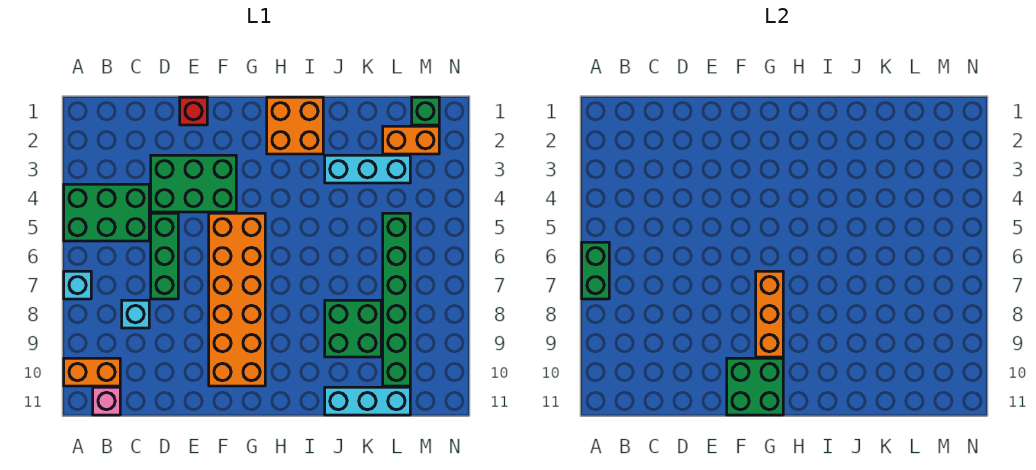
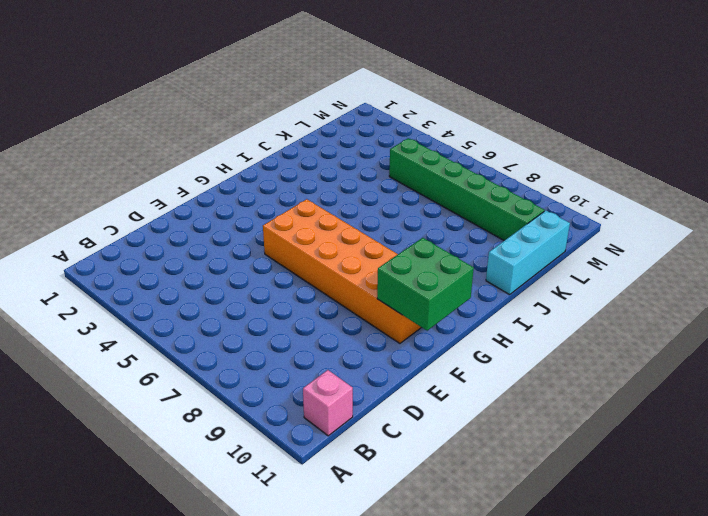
none -> green 2x3 brick [64,184,149,241]
none -> cyan 1x1 brick [64,271,91,299]
none -> orange 1x2 brick [64,358,120,386]

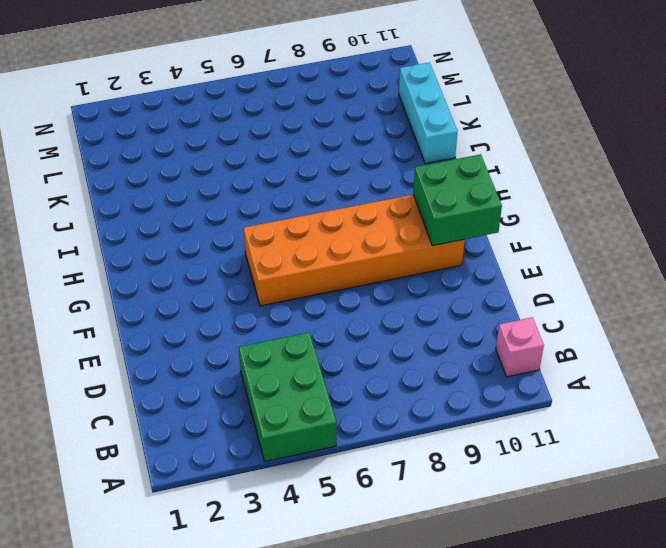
none -> cyan 1x1 brick [64,271,91,299]
none -> orange 1x2 brick [64,358,120,386]
none -> cyan 1x1 brick [122,300,149,328]

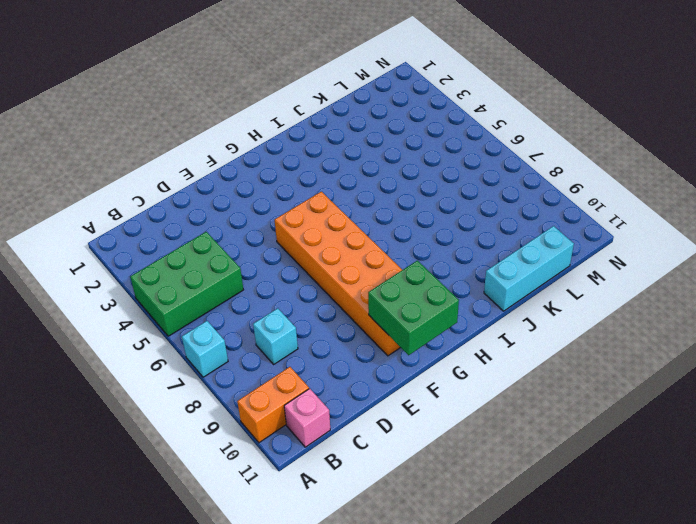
none -> green 2x3 brick [151,155,236,212]
none -> green 1x3 brick [151,213,178,299]
none -> red 1x1 brick [180,97,207,125]

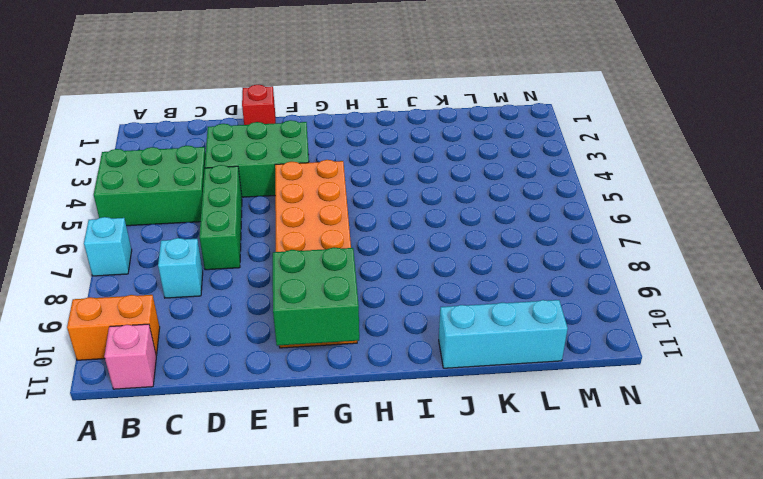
none -> orange 2x2 brick [267,97,323,154]
none -> cyan 1x3 brick [325,155,410,183]
none -> green 2x2 brick [325,300,381,357]

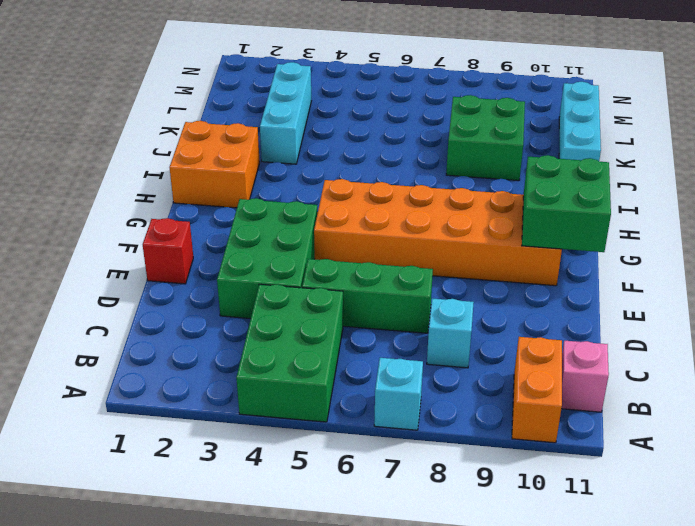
none -> orange 1x2 brick [383,126,439,154]
none -> green 1x6 brick [383,213,410,386]
none -> green 1x1 brick [412,97,439,125]

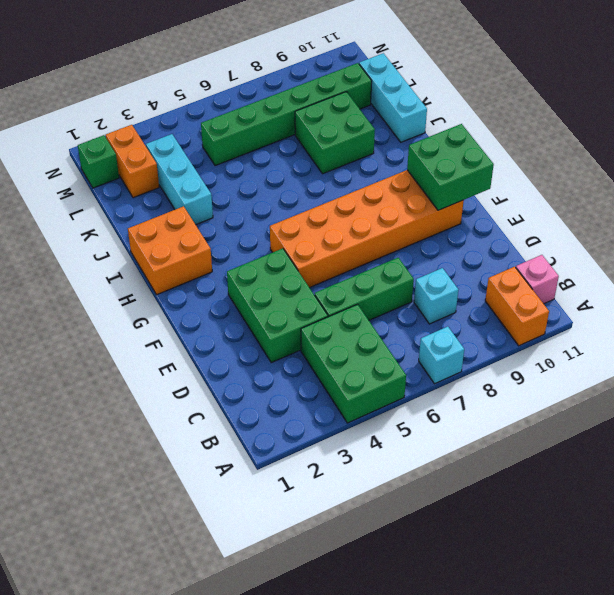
none -> red 1x1 brick [180,97,207,125]
none -> green 1x2 brick [582,242,609,299]
none -> orange 1x3 brick [756,271,783,357]

